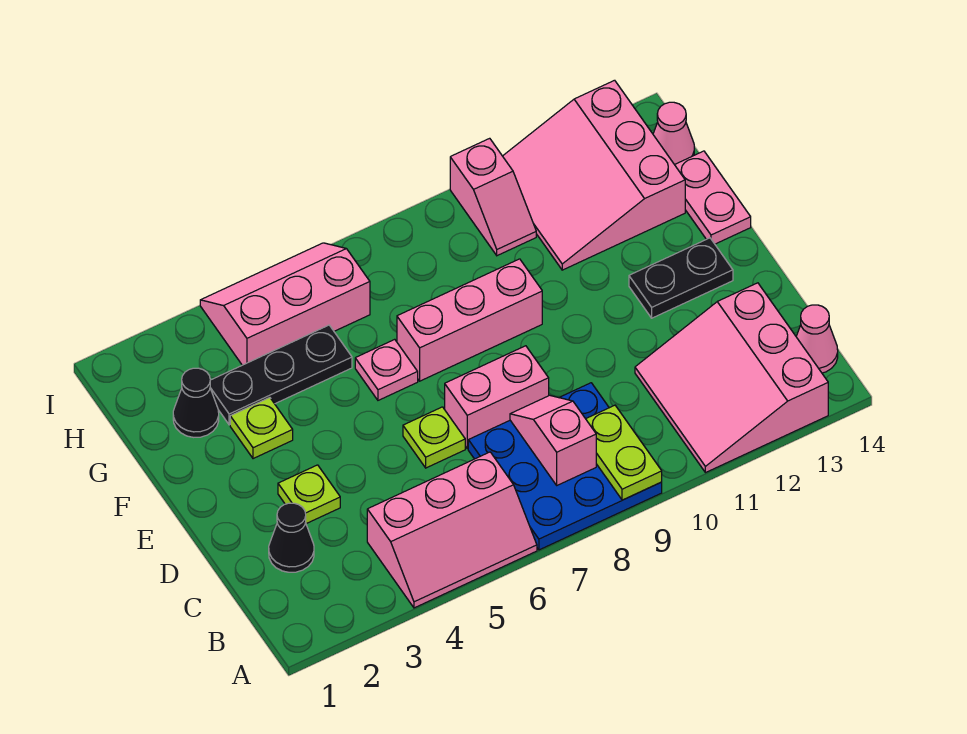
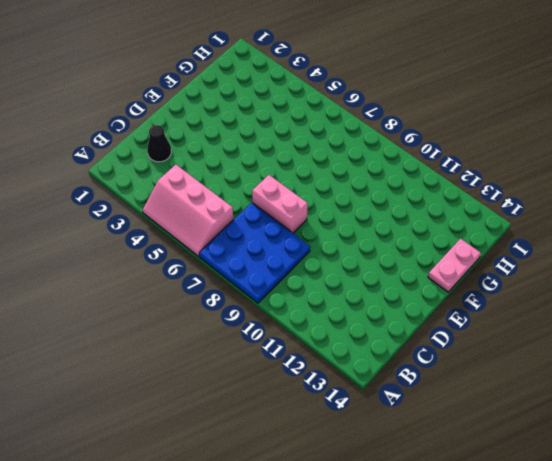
none -> pink 3x3 slope [635,283,828,473]
none -> pink 1x1 cone [796,305,838,373]
none -> lime 1x1 plate [278,465,340,524]

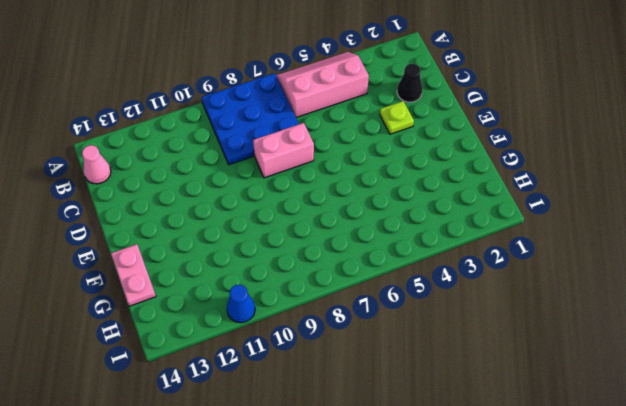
blue 1x1 cone [227,285,255,323] -> pink 3x3 slope [503,80,685,270]
none -> pink 3x3 slope [635,283,828,473]
none -> lime 1x1 plate [403,407,465,468]
none -> black 1x2 plate [629,238,733,318]

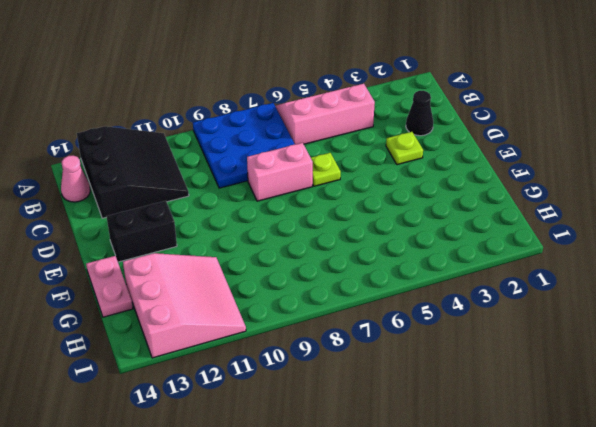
black 3x3 slope [77,126,189,218] -> pink 3x3 slope [635,283,828,473]
black 1x2 brick [107,201,177,262] -> black 1x2 plate [629,238,733,318]
none -> lime 1x1 plate [230,398,293,459]
none -> pink 1x1 plate [355,339,418,400]
none -> pink 1x3 brick [397,259,542,381]

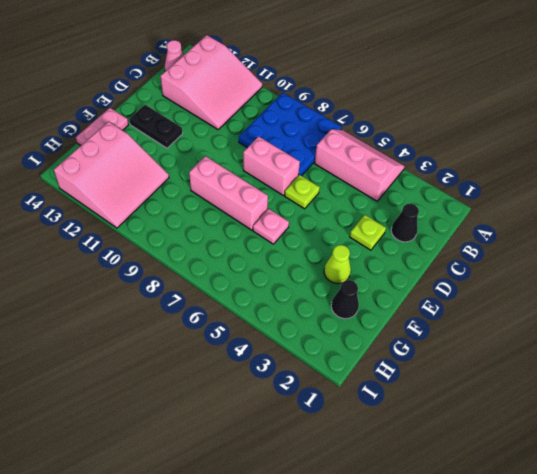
lime 1x1 cone [324,245,351,284] -> lime 1x1 plate [230,398,293,459]
none -> black 1x3 plate [210,325,352,425]
none -> pink 2x3 slope [200,243,370,365]
none -> pink 1x2 slope [450,138,536,256]

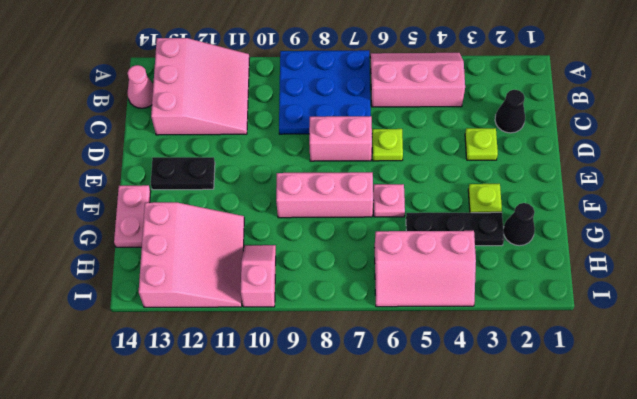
none -> pink 1x1 cone [653,102,694,165]
none -> lime 1x2 plate [586,405,662,500]
none -> pink 1x2 slope [510,395,596,485]

